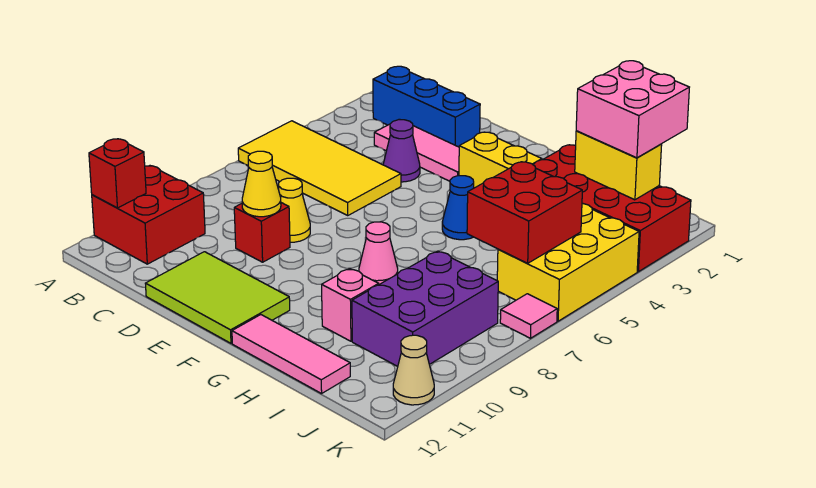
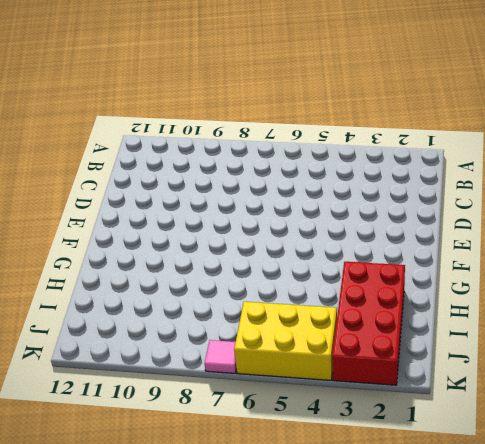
none -> yellow 2x4 tile [238,121,401,215]
none -> red 2x2 brick [92,166,205,264]
none -> blue 1x3 brick [373,66,480,147]

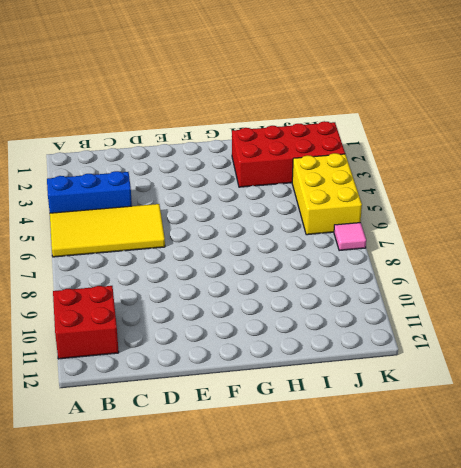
blue 1x3 brick [47,171,132,213] -> blue 1x3 brick moved to [373,66,480,147]
none -> pink 1x3 tile [374,119,459,181]
none -> purple 1x1 cone [383,120,420,182]
none -> yellow 1x1 cone [279,178,310,242]

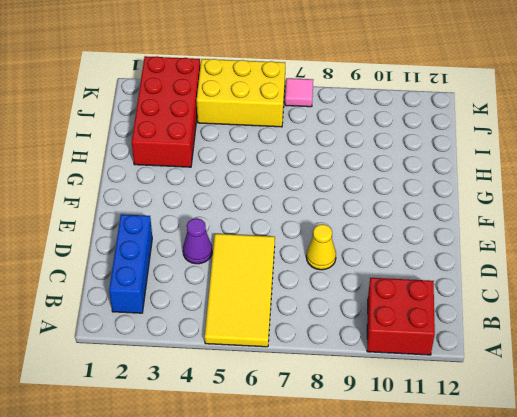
none -> pink 1x3 tile [374,119,459,181]
none -> red 1x1 brick [234,203,290,262]
none -> lime 2x3 tile [145,252,290,343]

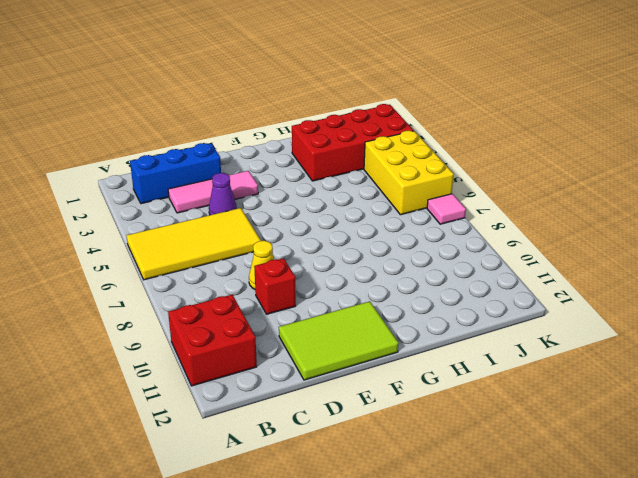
none -> yellow 1x2 brick [459,132,542,188]
none -> blue 1x1 cone [442,176,474,240]
none -> pink 1x1 cone [359,222,398,284]

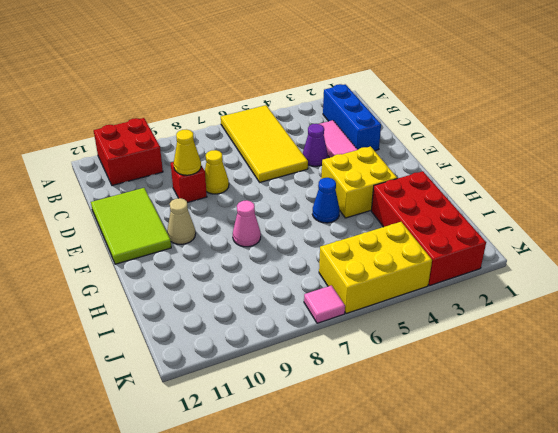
yellow 2x2 brick [321,146,397,218] -> yellow 1x2 brick [459,132,542,188]
tan 1x1 cone [167,198,196,244] -> tan 1x1 cone moved to [393,335,434,405]
none -> pink 1x3 tile [232,315,350,394]
none -> pink 1x1 brick [322,269,379,341]
none -> purple 2x3 brick [352,251,498,366]

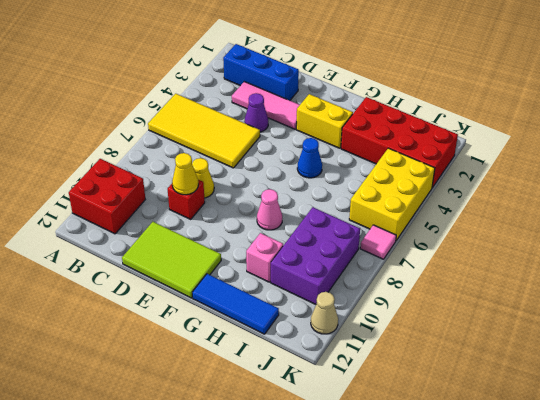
blue 1x3 tile [192,274,279,334] -> pink 1x3 tile [232,315,350,394]
none -> red 1x1 brick [89,139,146,208]
none -> yellow 1x2 brick [575,131,662,200]
none -> red 2x2 brick [467,162,582,263]

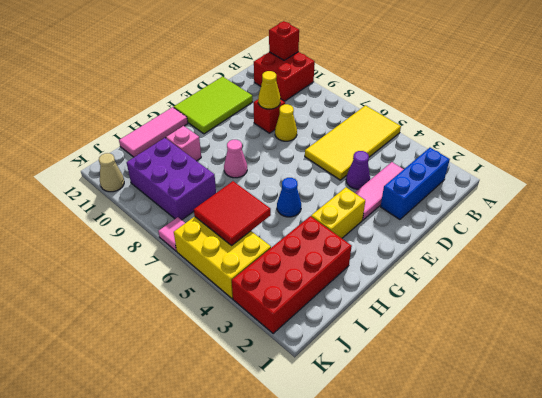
red 2x2 tile [194,181,271,245] -> red 2x2 brick [467,162,582,263]
none -> yellow 1x2 brick [575,131,662,200]
none -> pink 2x2 brick [576,61,689,158]

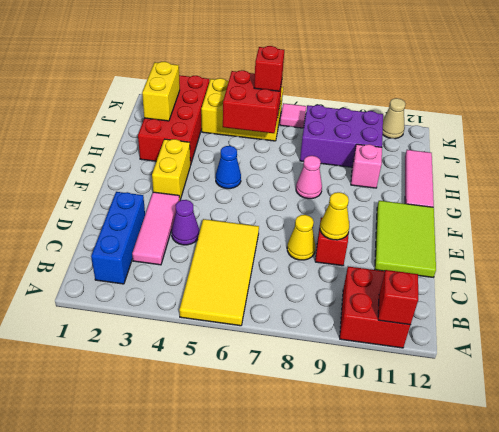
red 1x1 brick [254,46,284,91] -> none
none -> pink 2x2 brick [576,61,689,158]

